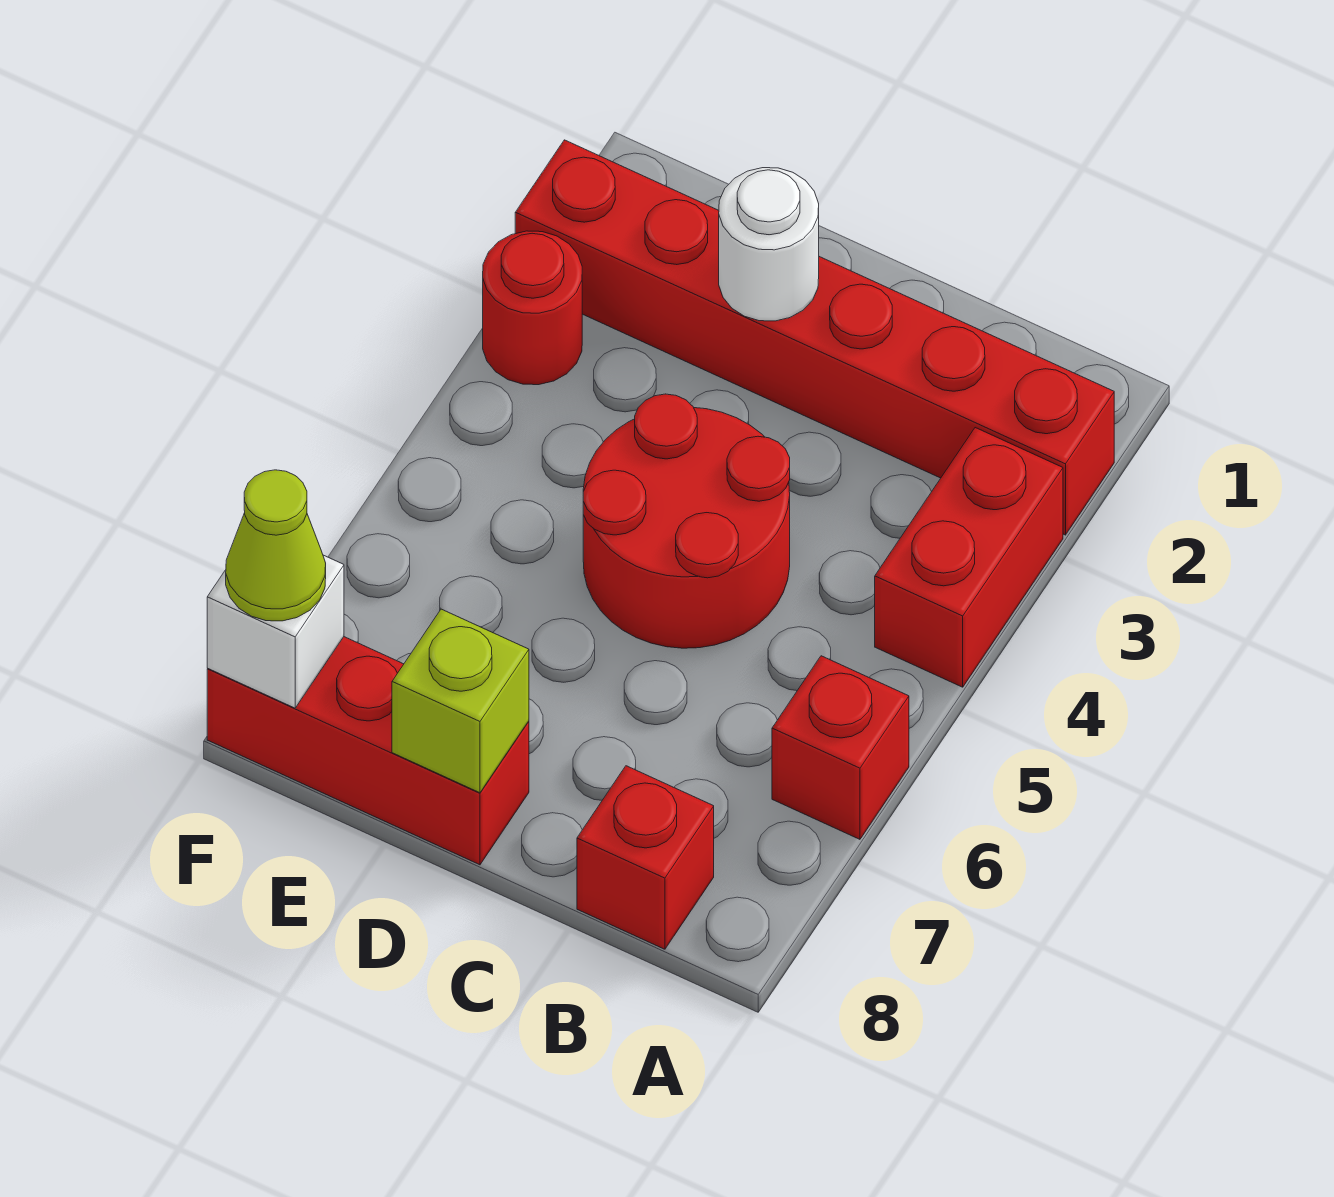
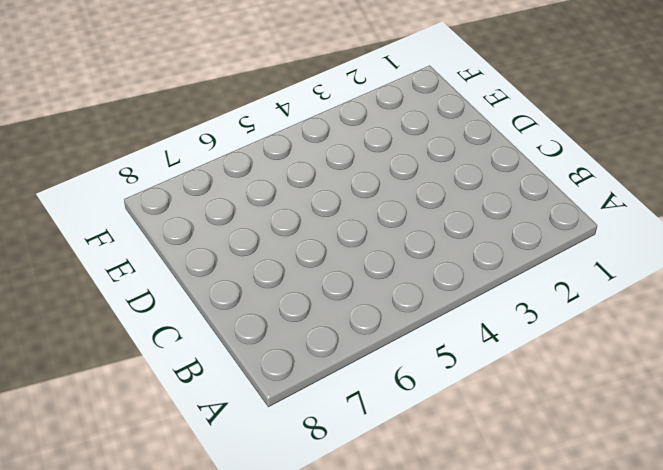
none -> red 1x6 brick [515,140,1114,535]
none -> red 1x2 brick [875,428,1063,687]

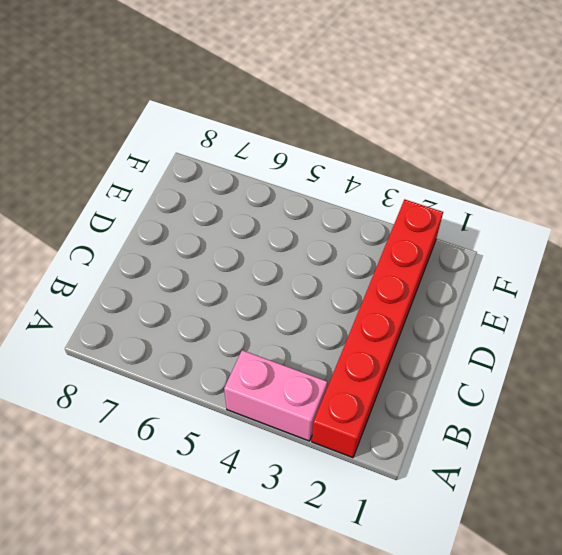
pink 1x2 brick [224,350,327,441] -> red 1x2 brick [875,428,1063,687]
none -> red 1x1 brick [772,656,909,839]
none -> red 1x1 brick [577,766,714,949]

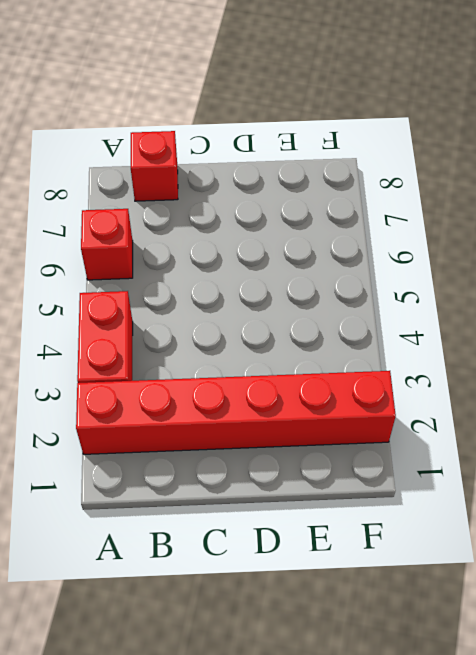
none -> red 2x2 round brick [583,394,790,648]
none -> red 1x3 brick [207,637,529,865]

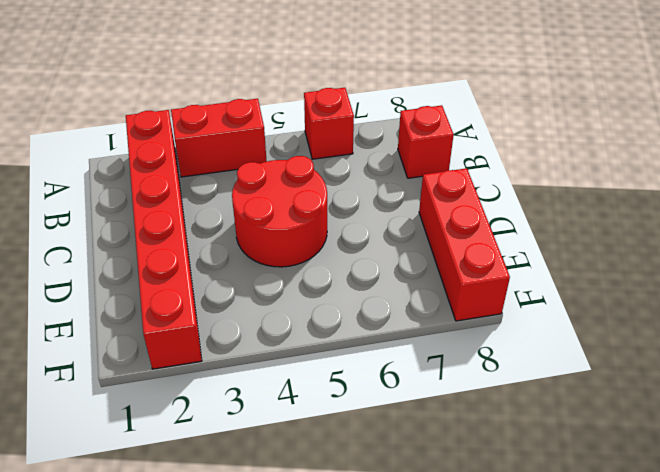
none -> red 1x1 round brick [483,231,582,385]
none -> white 1x1 round brick [719,168,819,321]

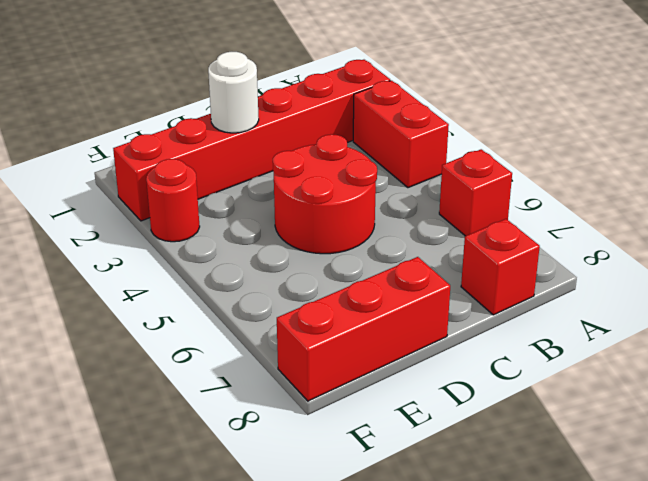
none -> lime 1x1 brick [392,609,529,793]
none -> white 1x1 brick [207,555,344,708]

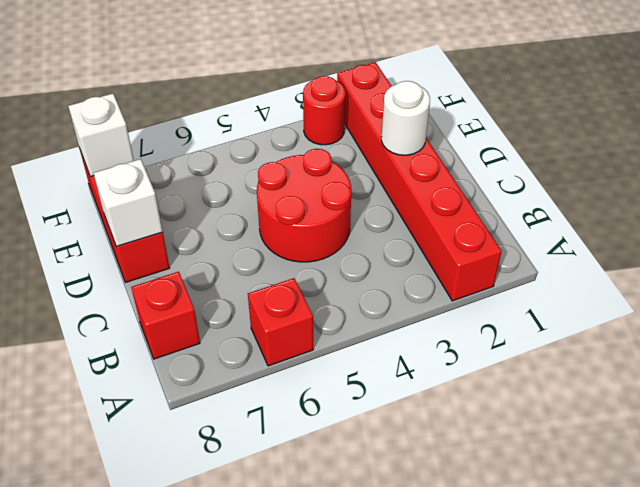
white 1x1 brick [93,159,163,247] -> lime 1x1 brick [392,609,529,793]
none -> red 1x2 brick [875,428,1063,687]
none -> lime 1x1 cone [226,470,326,621]

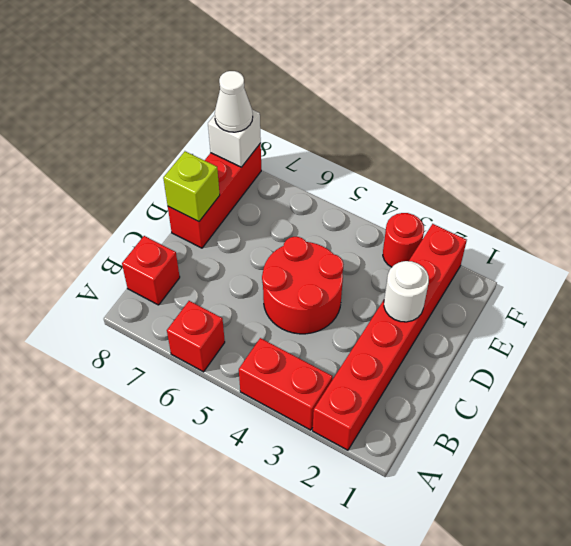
white 1x1 cone [215,71,253,132] -> lime 1x1 cone [226,470,326,621]

